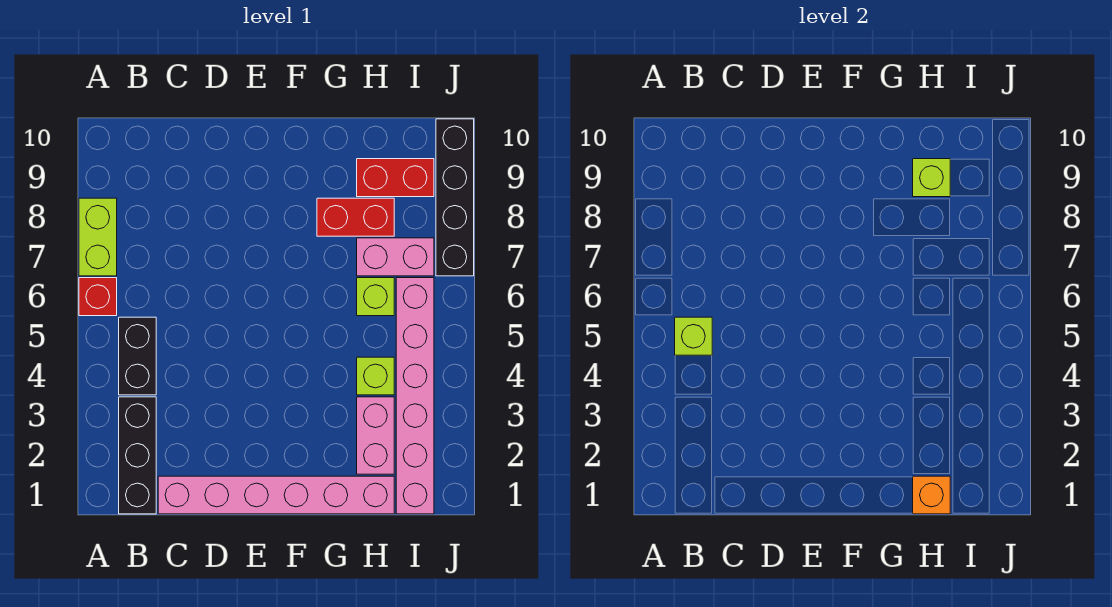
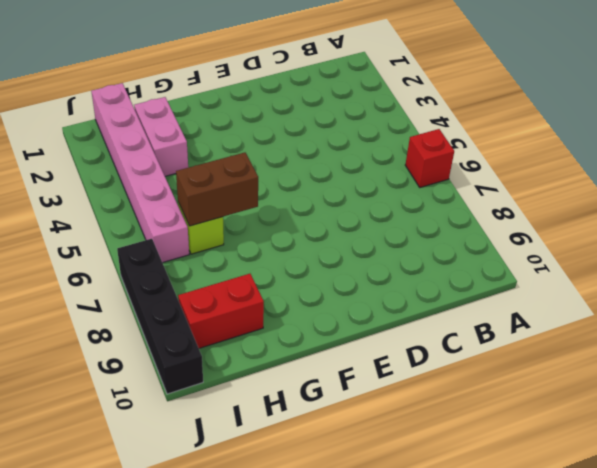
brown 1x2 brick [176,153,258,226] -> none
none -> lime 1x2 brick [79,198,117,276]
none -> black 1x3 brick [119,397,156,514]
none -> black 1x2 brick [119,317,156,395]

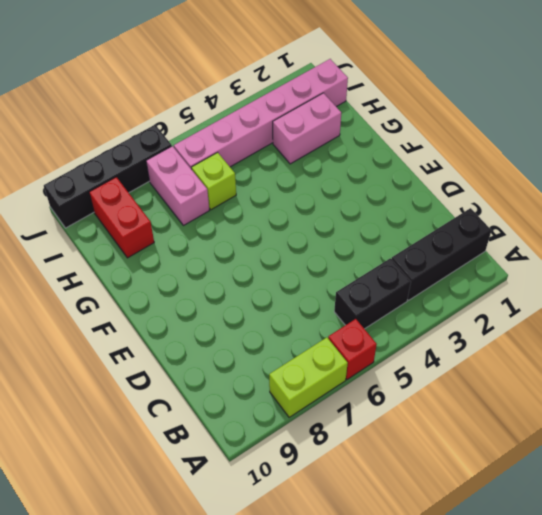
none -> pink 1x6 brick [158,476,394,514]
none -> red 1x2 brick [317,198,394,236]
none -> lime 1x1 brick [357,357,394,395]

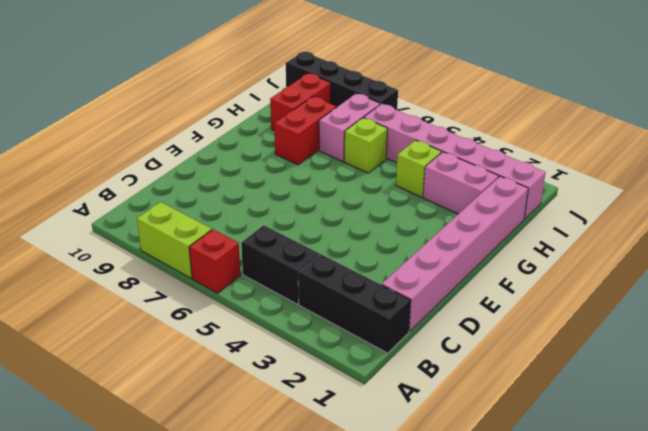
none -> lime 1x1 brick [675,317,712,355]
none -> orange 1x1 brick [913,476,950,514]
none -> lime 1x1 brick [913,159,950,197]

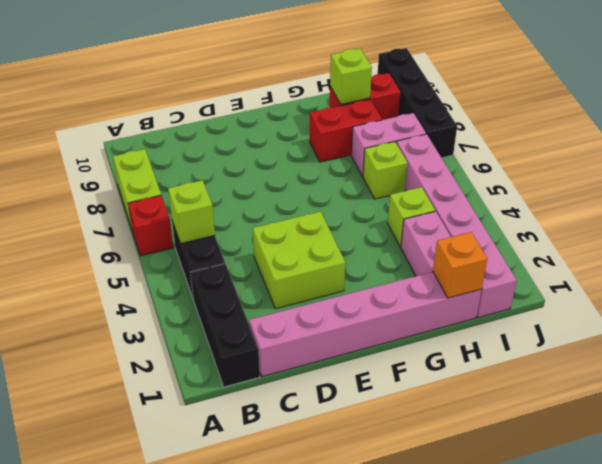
lime 2x2 brick [253,211,345,309] -> none

